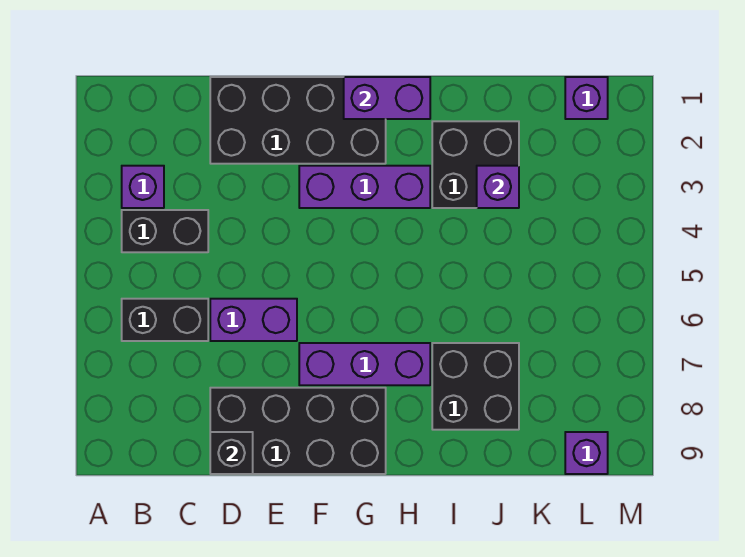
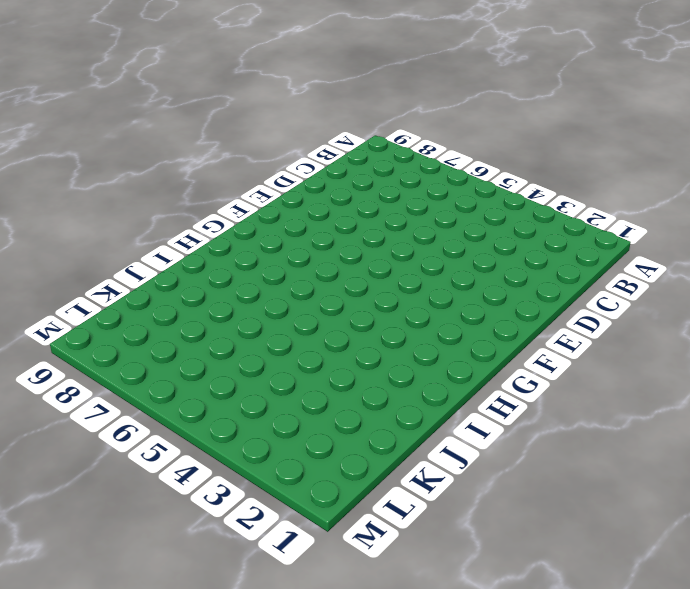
none -> purple 1x1 brick [122,166,164,208]
none -> black 1x2 brick [122,210,208,252]
none -> black 1x2 brick [122,299,208,341]

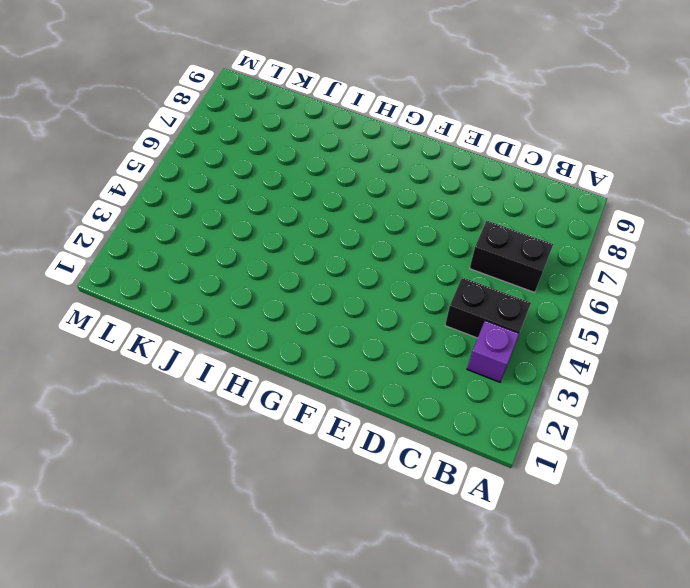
none -> black 2x4 brick [210,77,386,164]
none -> purple 1x2 brick [210,299,297,341]
none -> black 2x4 brick [210,388,386,474]

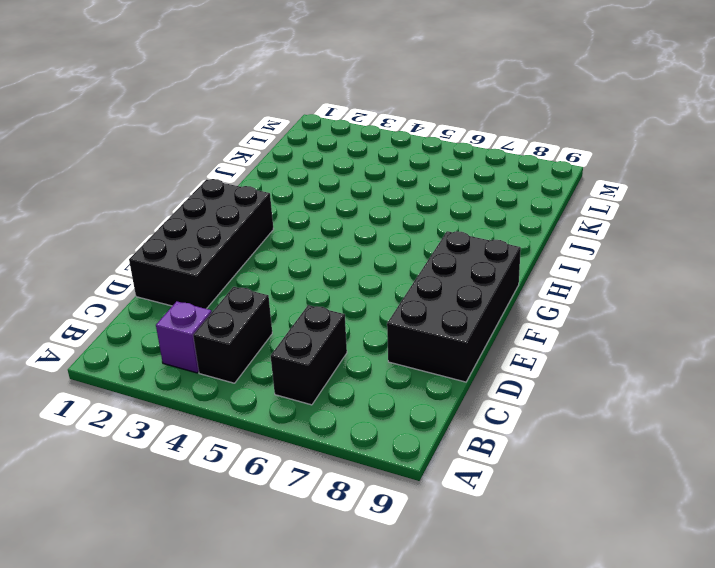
none -> purple 1x2 brick [210,299,297,341]
none -> purple 1x3 brick [299,166,430,208]
none -> purple 1x3 brick [299,343,430,385]

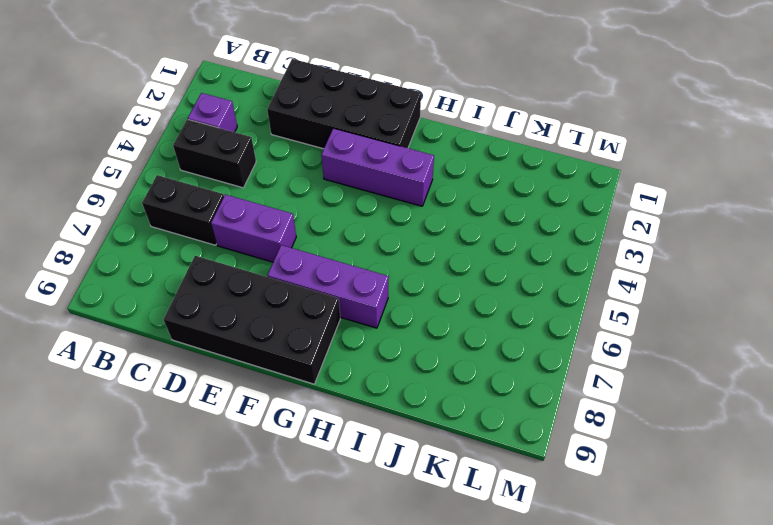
none -> black 2x2 brick [432,121,519,208]
none -> black 2x2 brick [432,343,519,430]
none -> purple 1x1 brick [565,77,608,119]

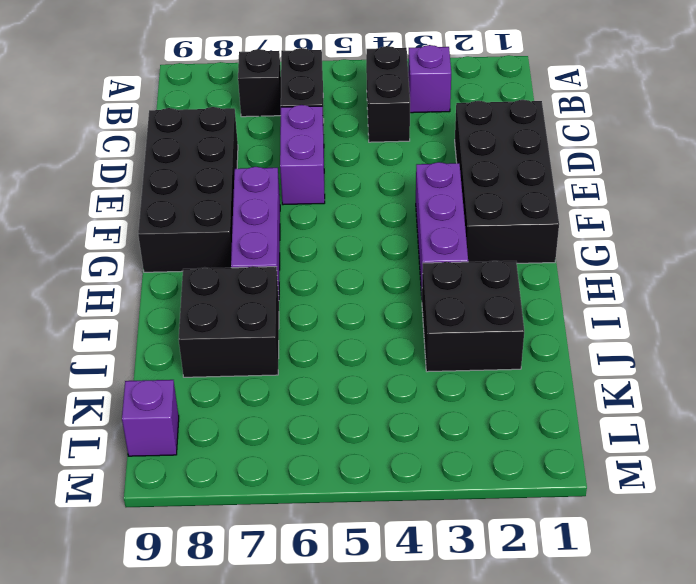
black 1x1 brick [238,49,281,117] -> black 1x1 brick moved to [210,432,253,474]
none -> purple 1x1 brick [565,77,608,119]
none -> purple 1x2 brick [344,77,430,119]
none -> purple 1x1 brick [477,166,519,208]

